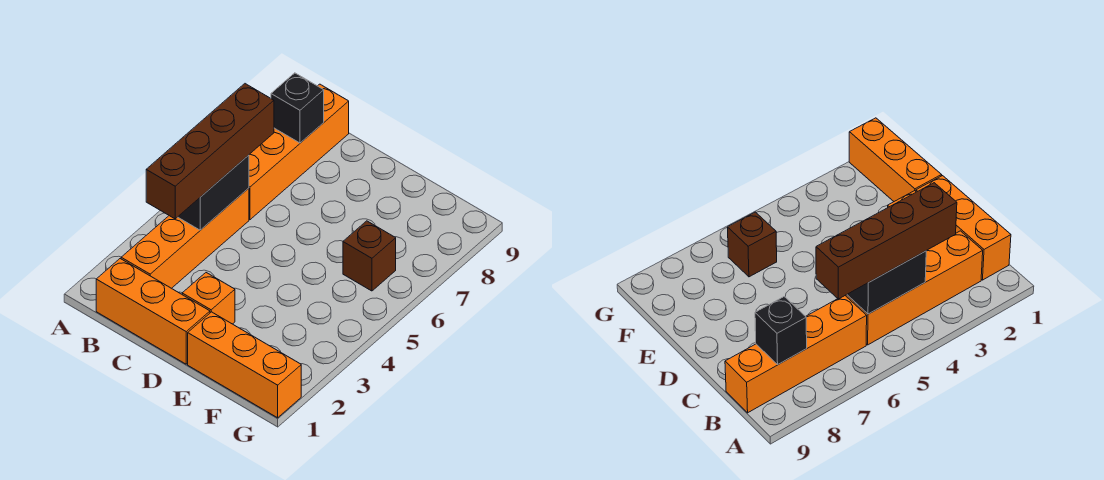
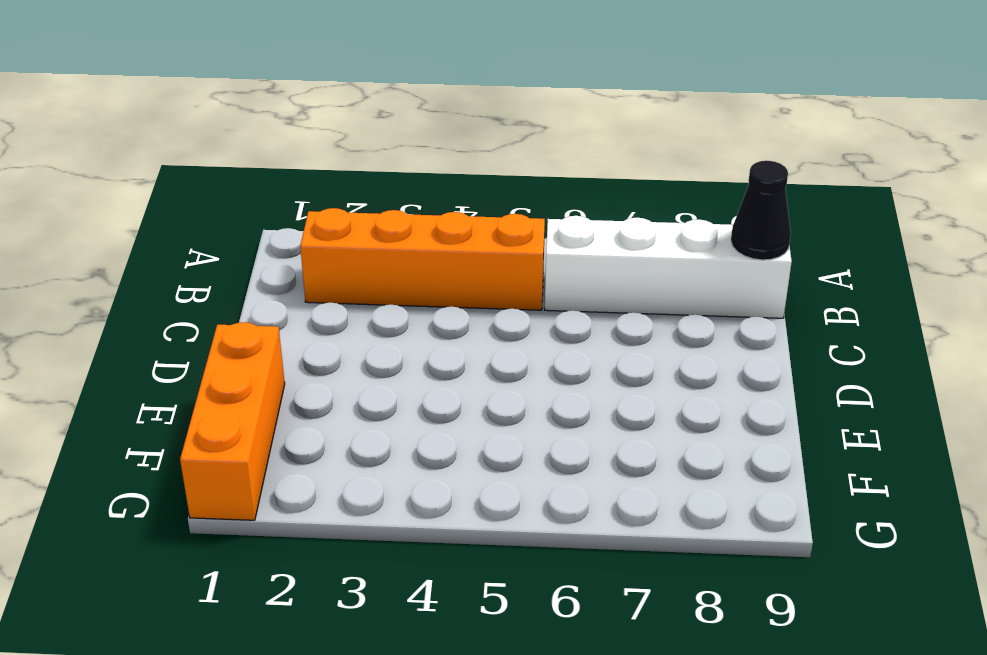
white 1x4 brick [545,216,792,318] -> orange 1x4 brick [249,84,349,220]
black 1x1 cone [731,161,791,260] -> none
none -> orange 1x3 brick [96,259,210,364]
none -> orange 1x1 brick [182,273,235,324]

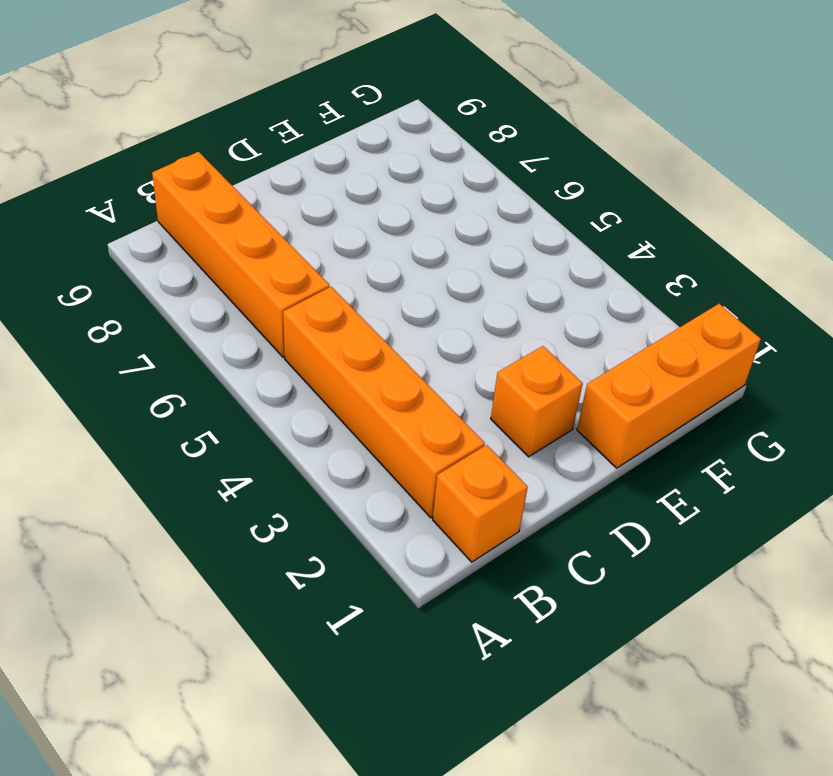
orange 1x1 brick [433,445,528,562] -> orange 1x3 brick [96,259,210,364]
none -> brown 1x1 brick [343,221,396,291]
none -> black 1x2 brick [178,155,249,230]

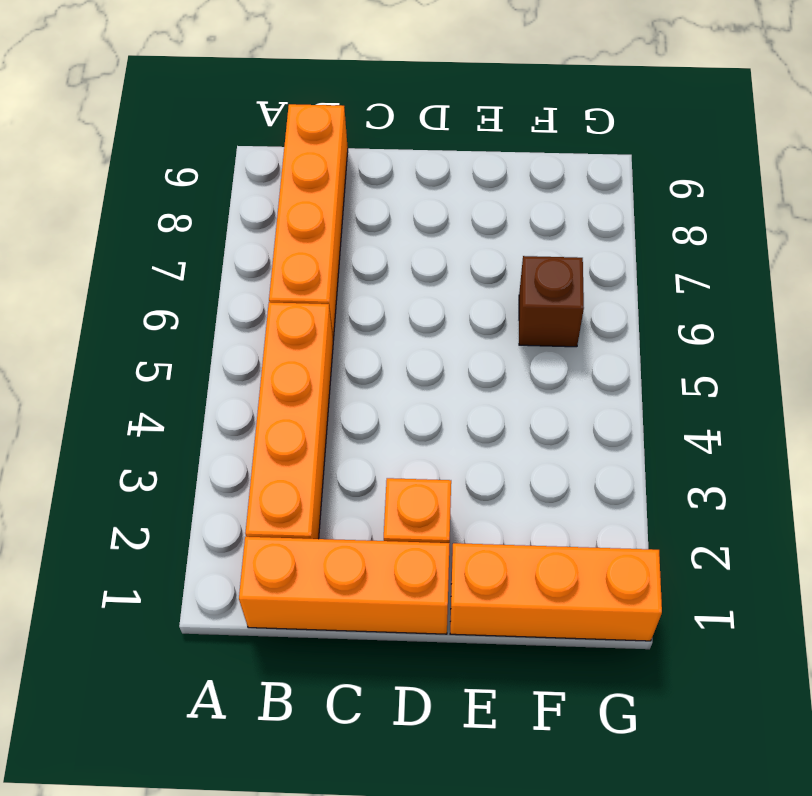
none -> black 1x2 brick [178,155,249,230]
none -> black 1x1 brick [271,73,324,143]

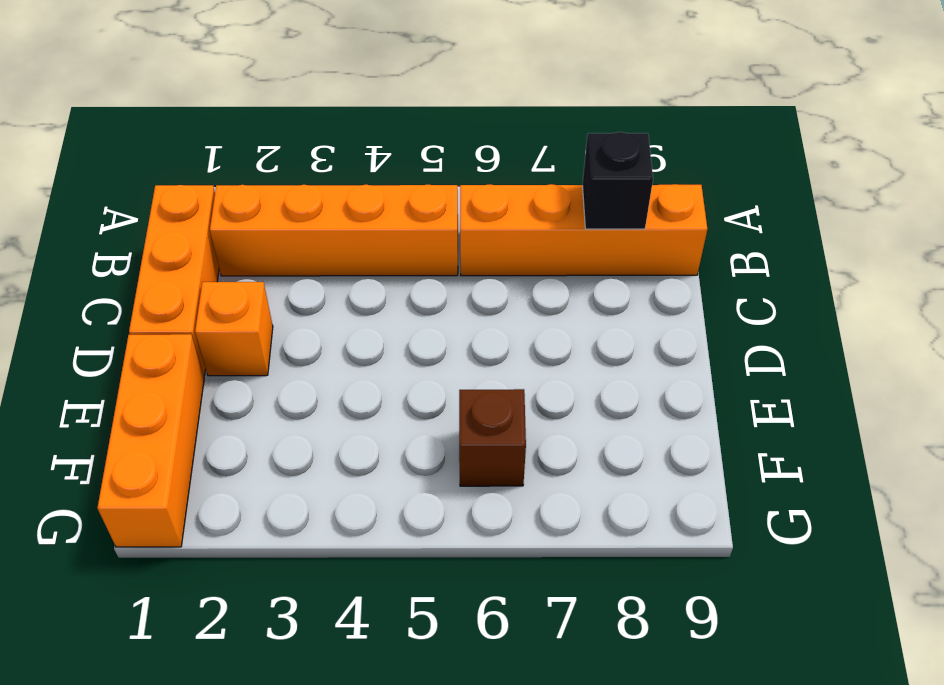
none -> black 1x2 brick [178,155,249,230]
none -> brown 1x4 brick [146,84,274,219]

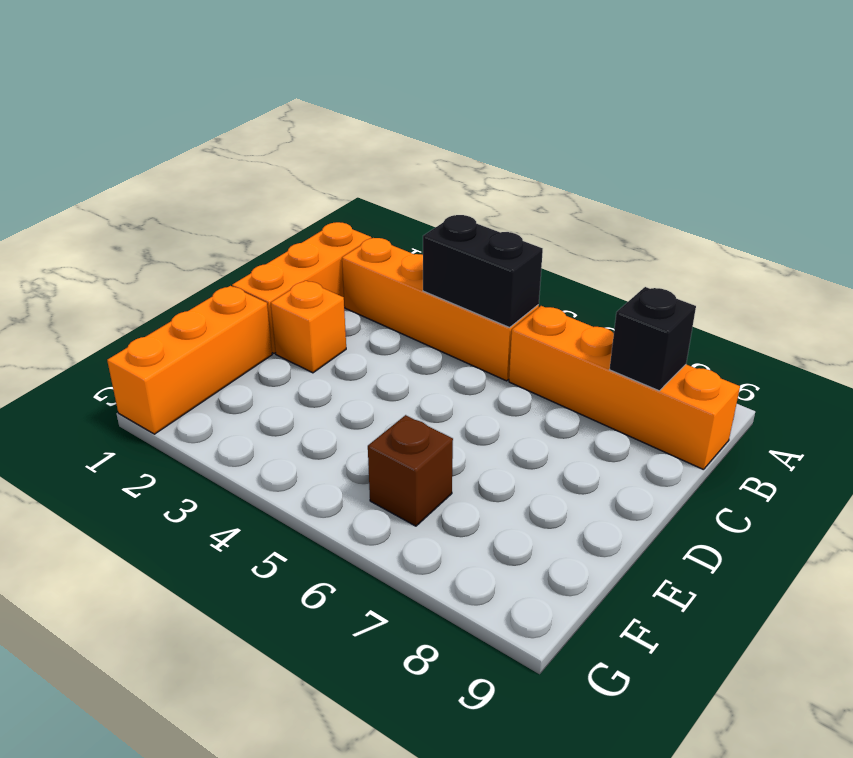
none -> brown 1x4 brick [146,84,274,219]

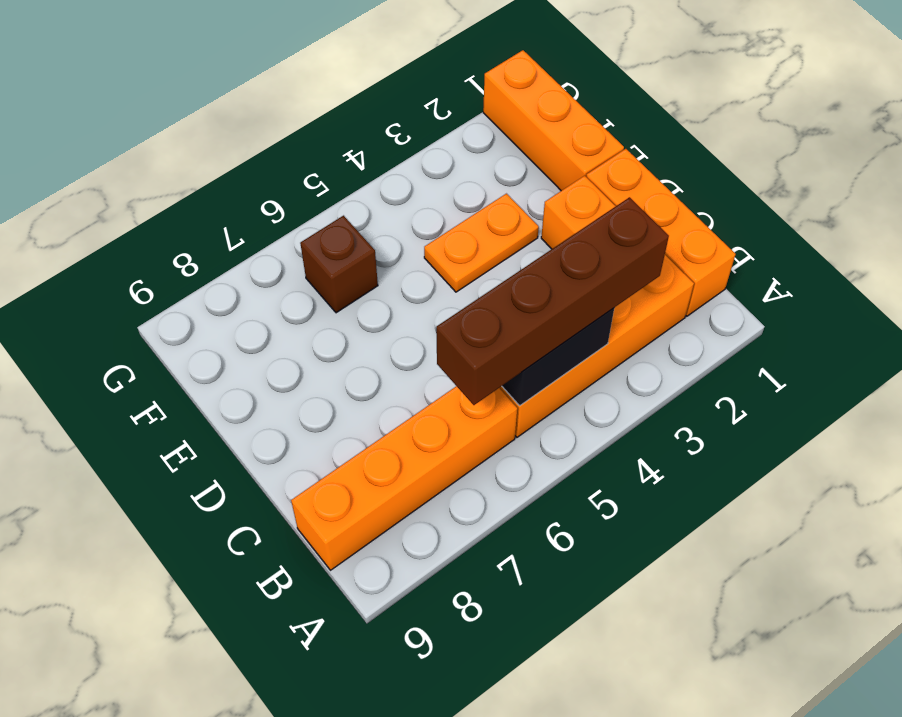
orange 1x2 plate [424,194,539,292] -> none
none -> black 1x1 brick [271,73,324,143]

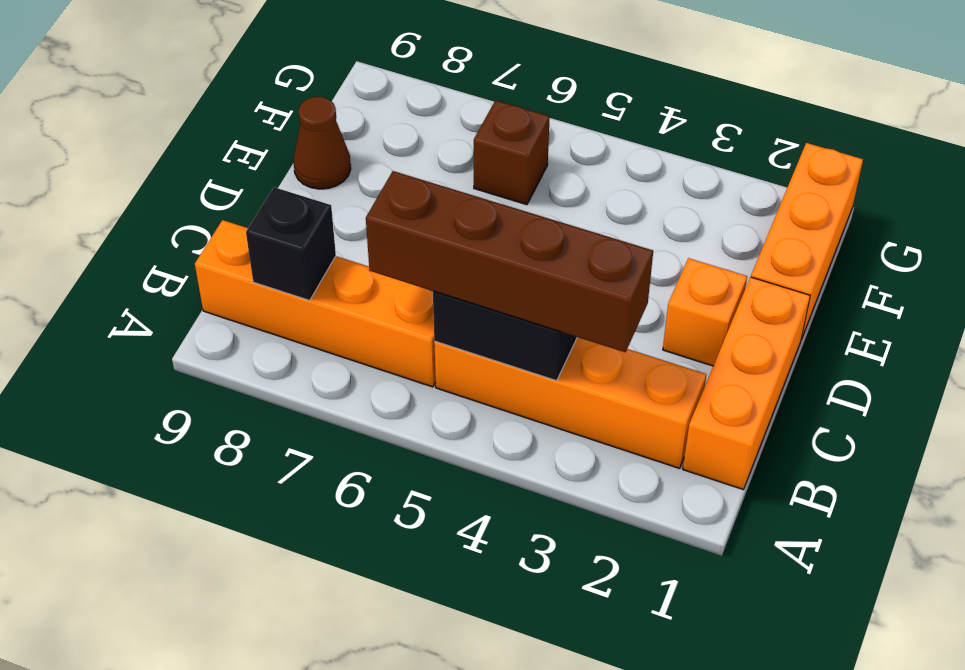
brown 1x1 cone [293,97,351,189] -> none

